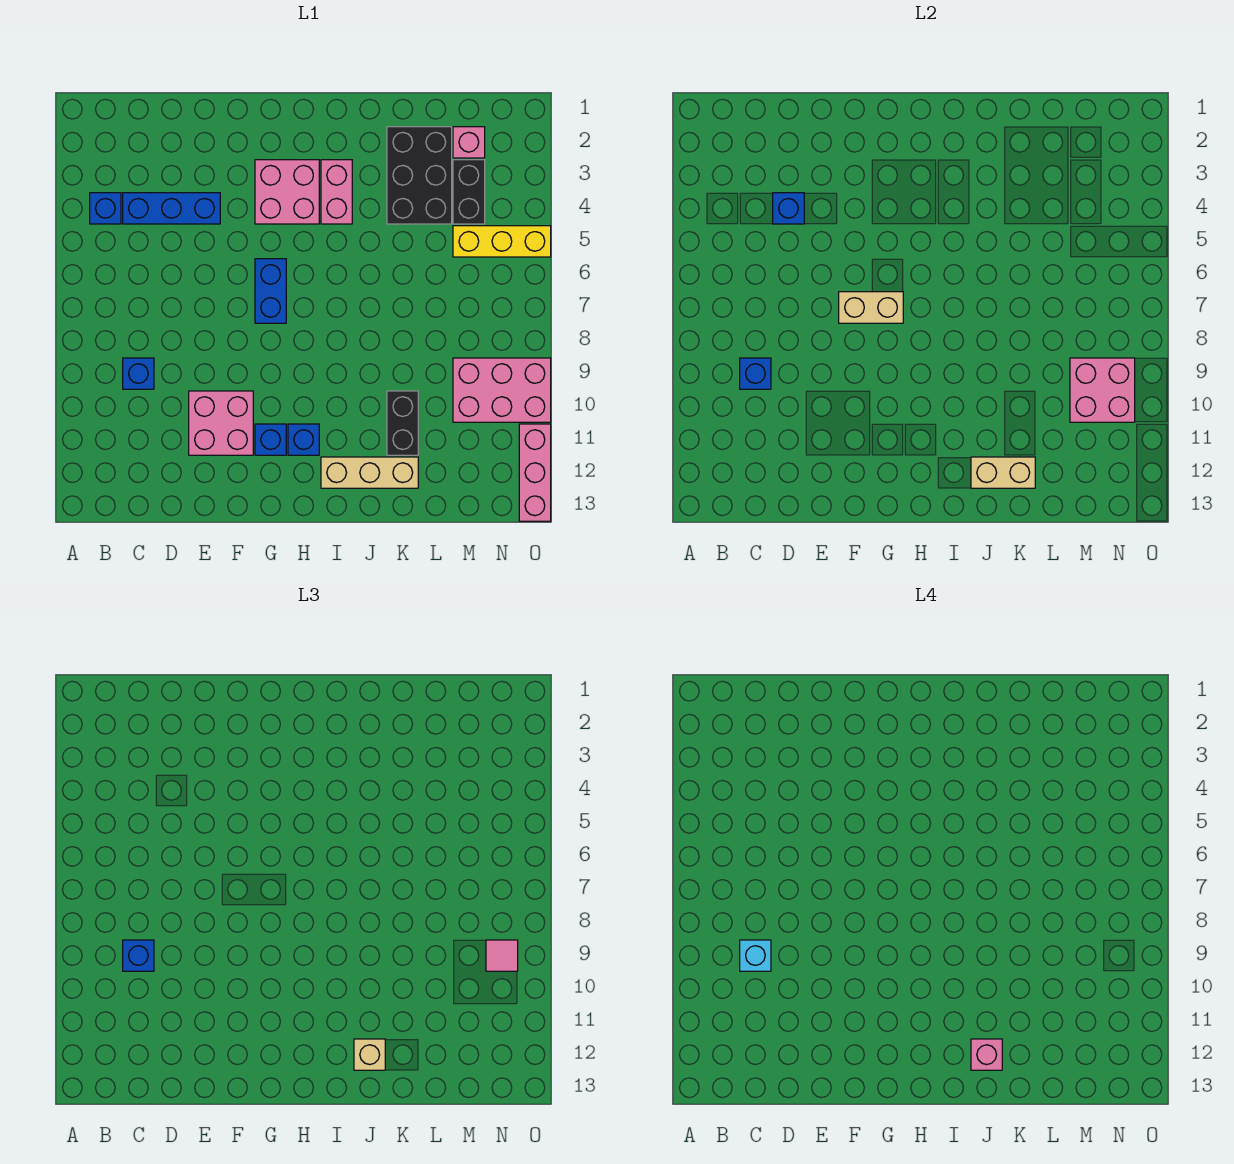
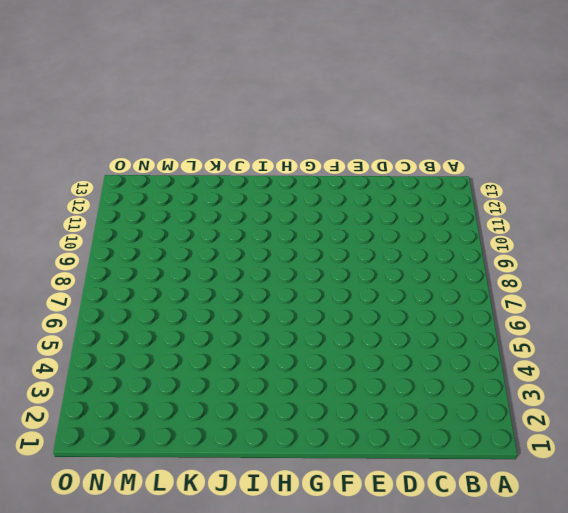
none -> blue 1x1 brick [90,193,121,224]
none -> blue 1x3 brick [123,193,220,224]
none -> blue 1x1 brick [123,358,154,389]

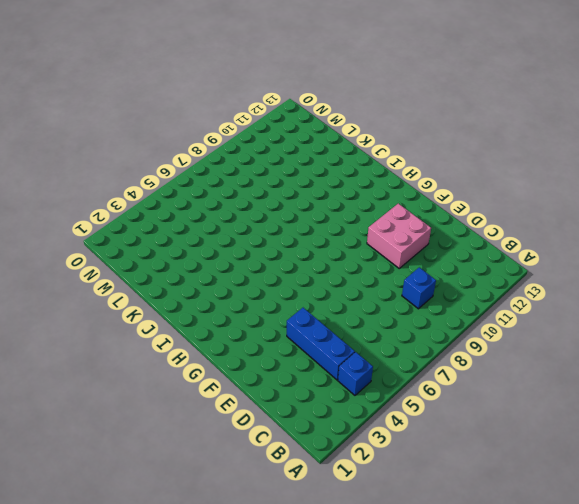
none -> pink 2x2 brick [255,160,319,224]
none -> blue 1x2 brick [255,259,286,323]
none -> blue 1x1 brick [255,424,286,455]

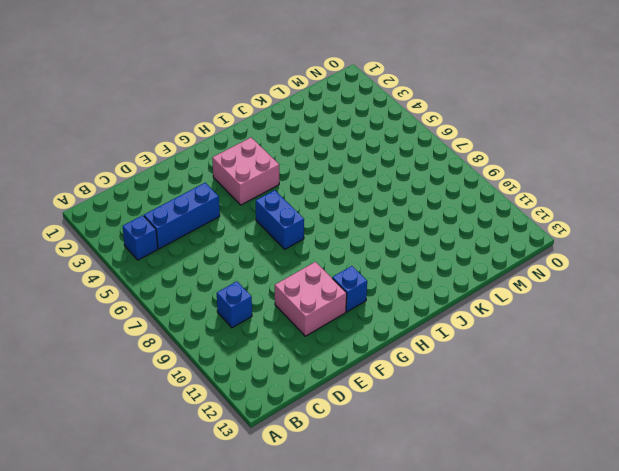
none -> blue 1x1 brick [288,424,319,455]
none -> pink 1x2 brick [321,160,352,224]
none -> tan 1x3 brick [321,457,418,488]

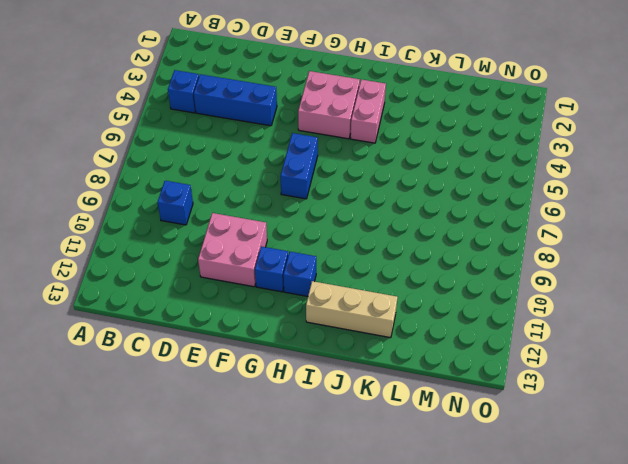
none -> black 2x3 brick [387,127,452,224]
none -> black 1x2 brick [387,391,418,455]
none -> pink 1x1 brick [453,127,485,158]

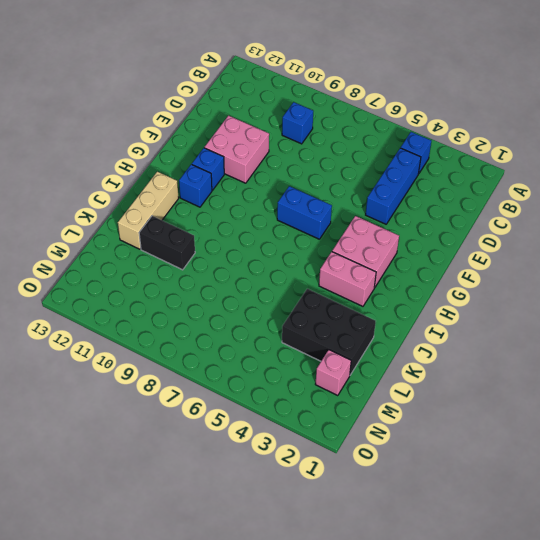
none -> black 1x2 brick [453,160,485,224]
none -> yellow 1x3 brick [453,226,551,257]
none -> pink 2x3 brick [453,358,551,422]

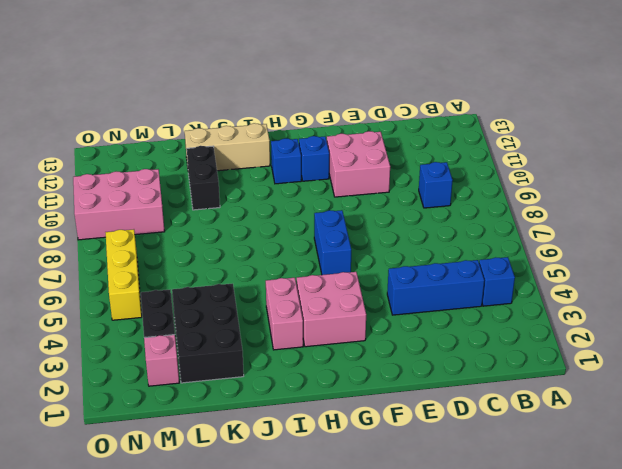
yellow 1x3 brick [106,229,142,320] -> yellow 1x3 brick turned to [453,226,551,257]
none -> pink 1x3 brick [519,424,551,521]
none -> blue 1x1 brick [740,358,771,389]
none -> blue 1x1 brick [773,193,804,224]

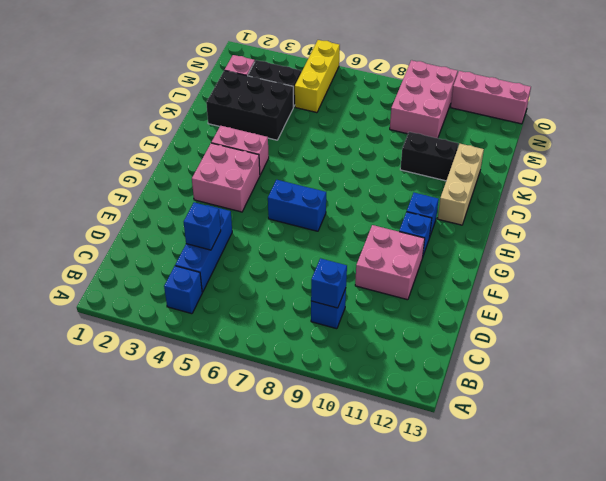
none -> tan 1x2 brick [839,292,903,323]
none -> tan 1x2 brick [971,457,1035,488]
none -> pink 2x2 brick [1070,358,1135,422]

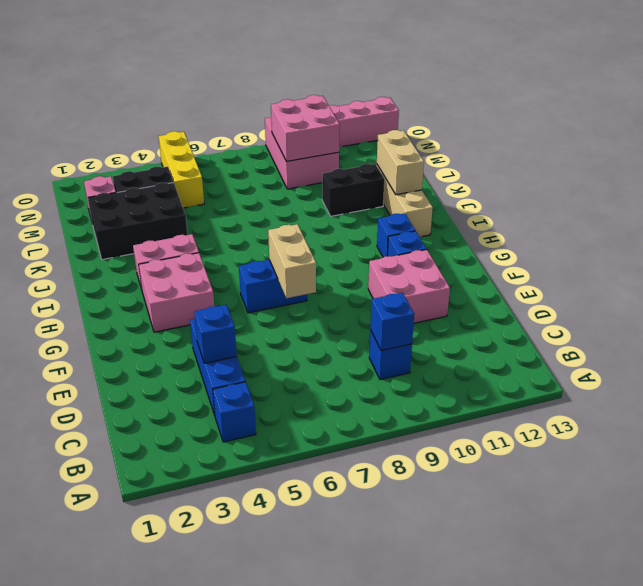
none -> blue 1x1 brick [123,940,154,971]
none -> tan 1x1 brick [354,1039,385,1070]
none -> pink 1x1 tile [486,940,518,971]

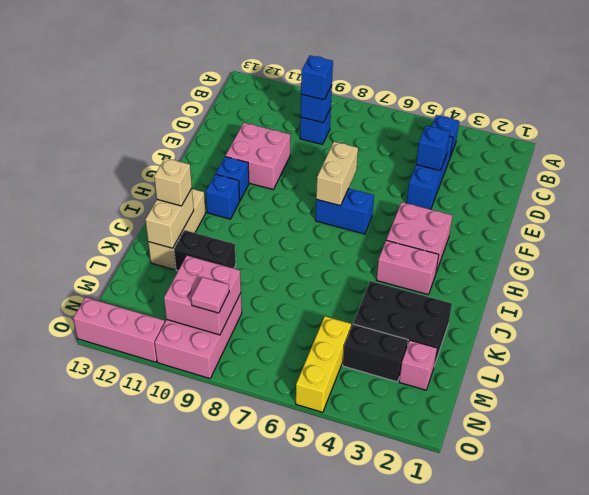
none -> cyan 1x1 brick [740,940,771,971]
none -> pink 1x1 brick [971,1039,1002,1070]

